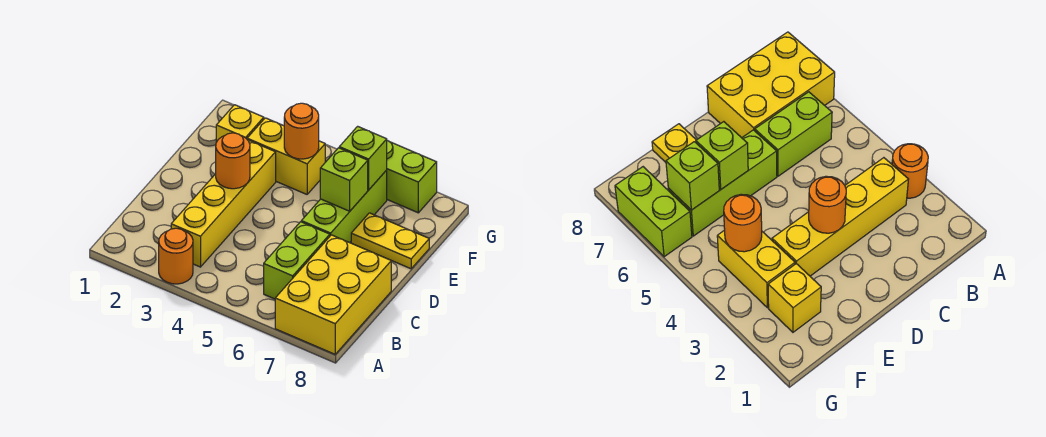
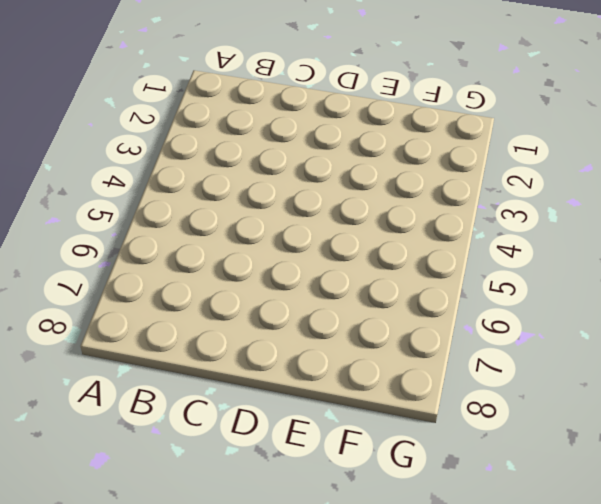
none -> orange 1x1 round brick [159,228,193,284]
none -> yellow 2x3 brick [275,235,391,354]
none -> yellow 1x4 brick [171,140,276,267]

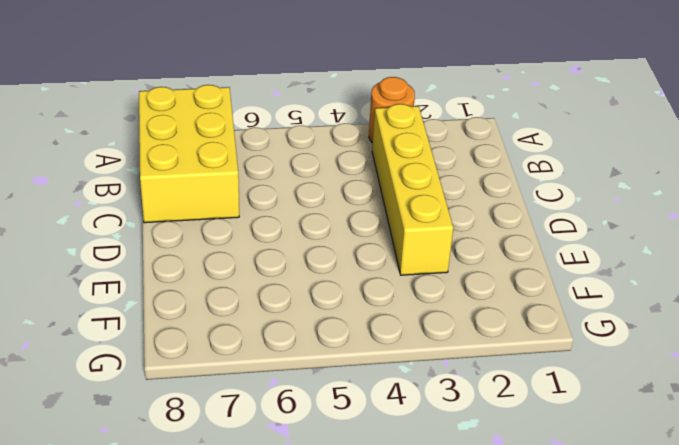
none -> lime 1x2 brick [264,222,330,299]
none -> lime 1x3 brick [301,170,387,243]
none -> yellow 1x2 plate [351,213,429,269]

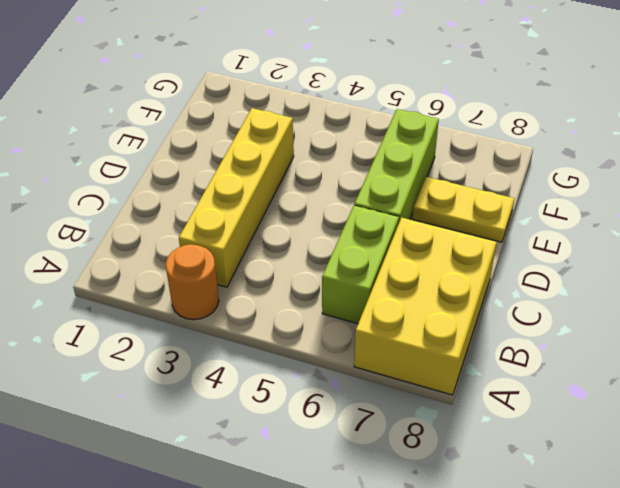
none -> yellow 1x1 brick [216,105,264,142]
none -> yellow 1x2 brick [247,118,325,194]
none -> lime 1x2 brick [387,140,437,213]

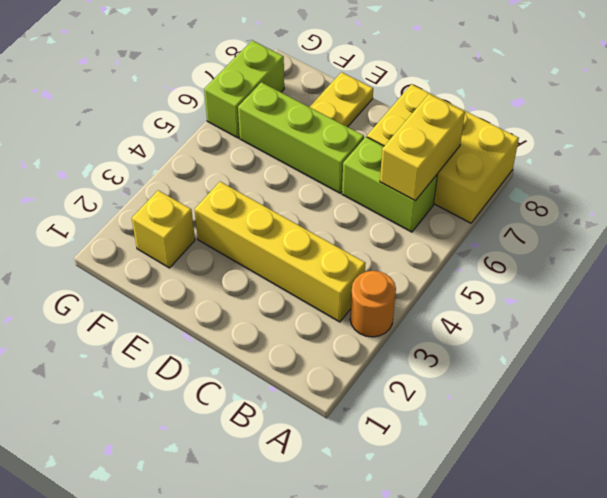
yellow 1x2 brick [380,94,465,200] -> yellow 1x2 brick moved to [247,118,325,194]
none -> orange 1x1 round brick [216,133,250,189]
none -> lime 1x1 brick [320,148,368,211]
none -> orange 1x1 round brick [284,103,319,159]

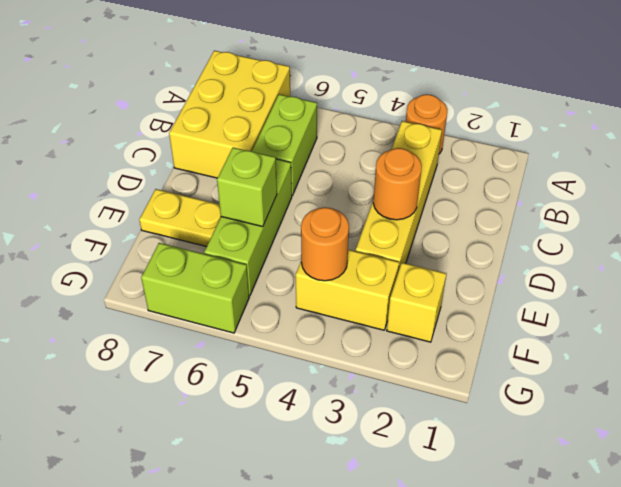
none -> lime 1x1 brick [339,126,387,190]

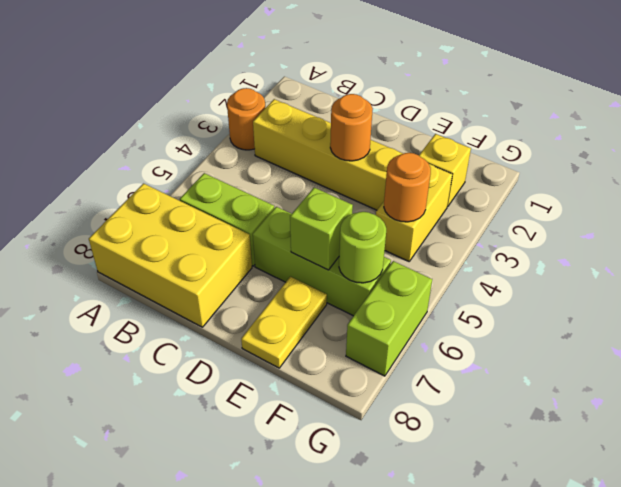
lime 1x1 round brick [339,212,386,283] -> lime 1x1 brick [339,126,387,190]

